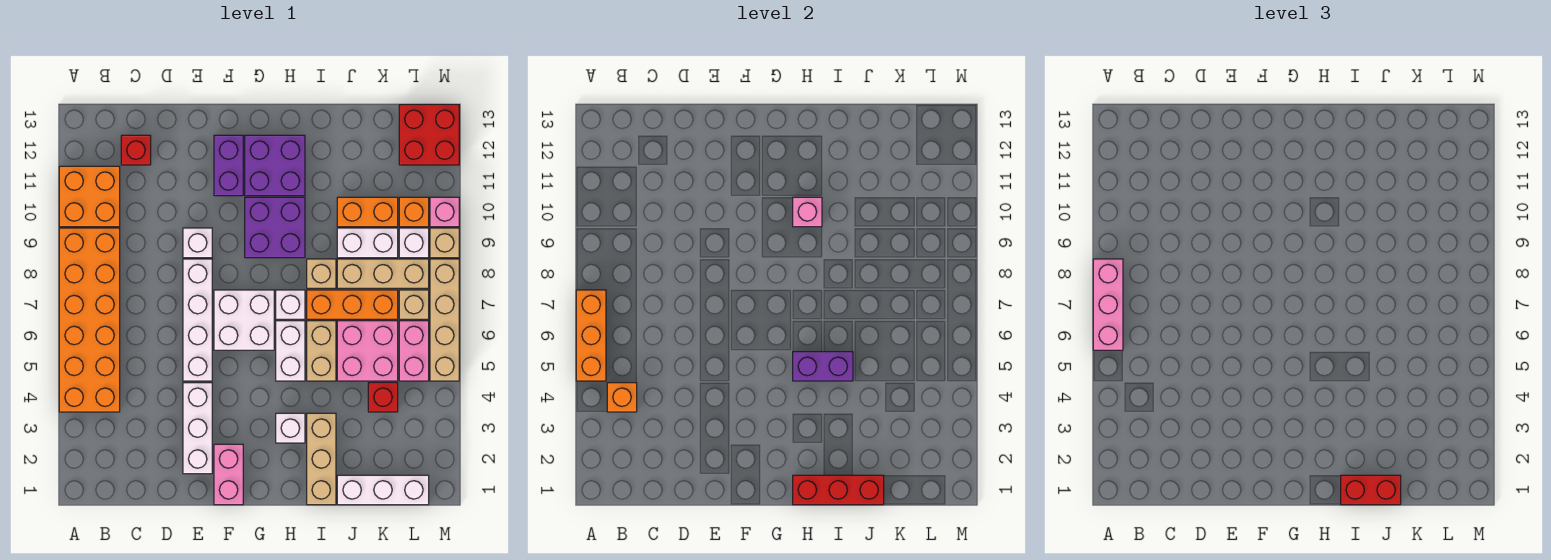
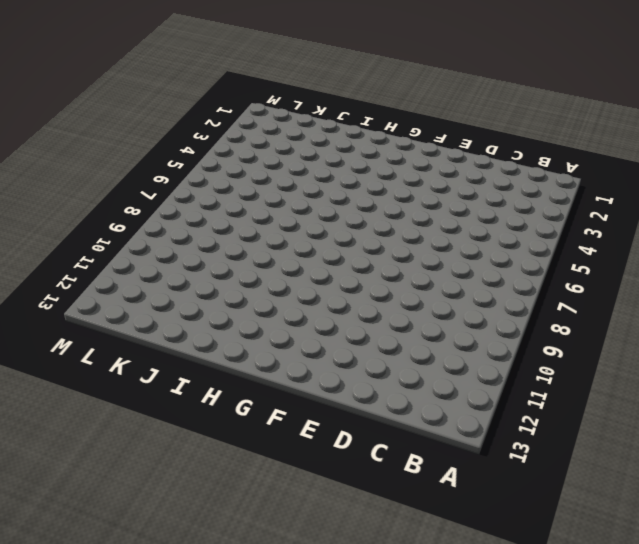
none -> orange 2x6 brick [59,228,120,412]
none -> orange 2x2 brick [59,166,120,227]
none -> red 1x1 brick [121,135,151,165]
none -> white 1x3 brick [183,383,212,474]

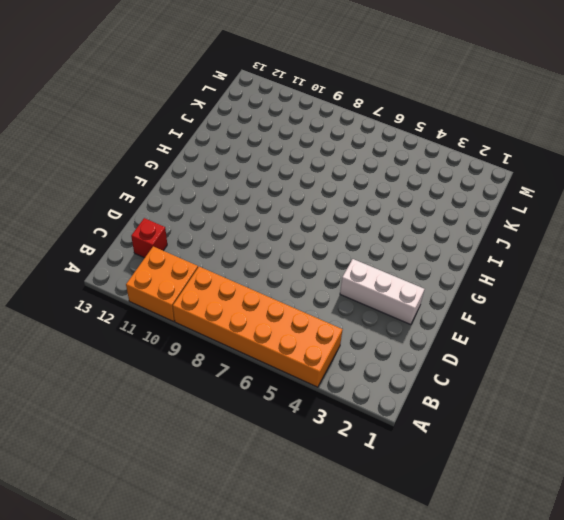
none -> white 1x4 brick [183,259,212,381]
none -> white 1x1 brick [183,228,212,258]
none -> pink 1x2 brick [214,444,243,505]
none -> white 2x2 brick [214,290,274,350]

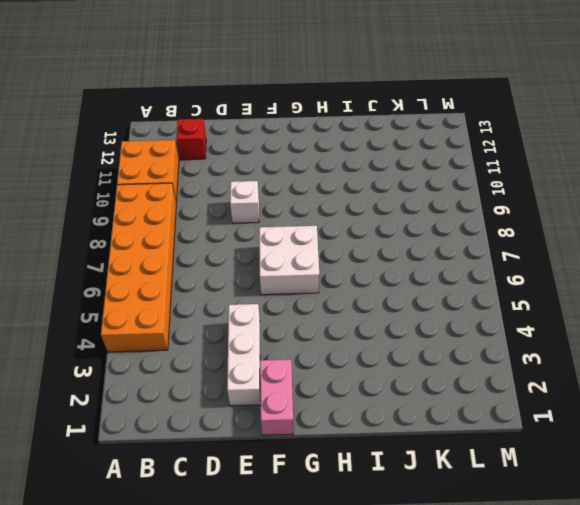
none -> white 1x4 brick [183,259,212,381]
none -> purple 1x2 brick [214,135,243,196]
none -> purple 2x2 brick [245,197,305,258]
none -> purple 2x2 brick [245,135,305,196]

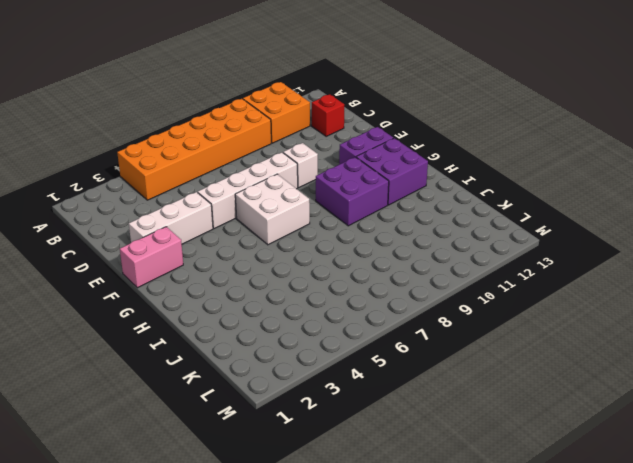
none -> white 1x1 brick [276,413,305,443]
none -> white 1x2 brick [276,321,305,381]
none -> white 1x1 brick [276,290,305,319]
none -> tan 1x3 brick [307,413,336,505]

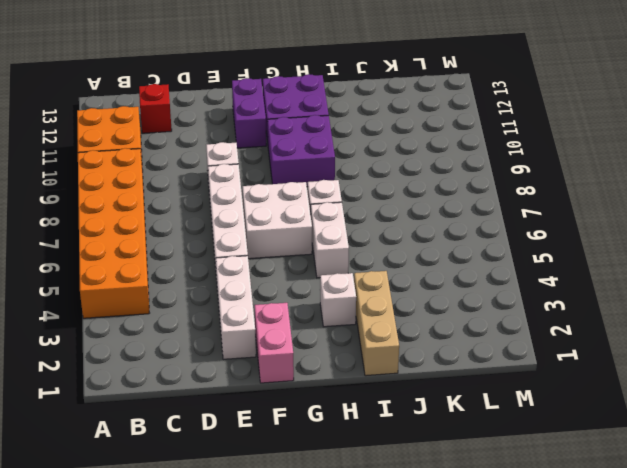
none -> tan 1x2 brick [307,321,336,381]
none -> orange 1x3 brick [307,290,398,319]
none -> tan 1x1 brick [307,259,336,288]
none -> white 1x3 brick [337,475,429,505]

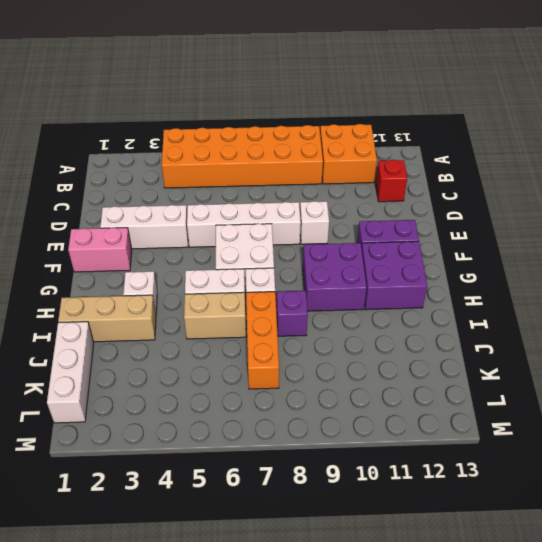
purple 1x1 brick [277,291,308,336] -> tan 1x1 brick [307,259,336,288]
none -> pink 2x2 brick [337,321,398,381]
none -> tan 1x3 brick [337,259,429,288]
none -> white 1x2 brick [337,228,398,258]
none -> orange 1x2 brick [337,197,398,227]

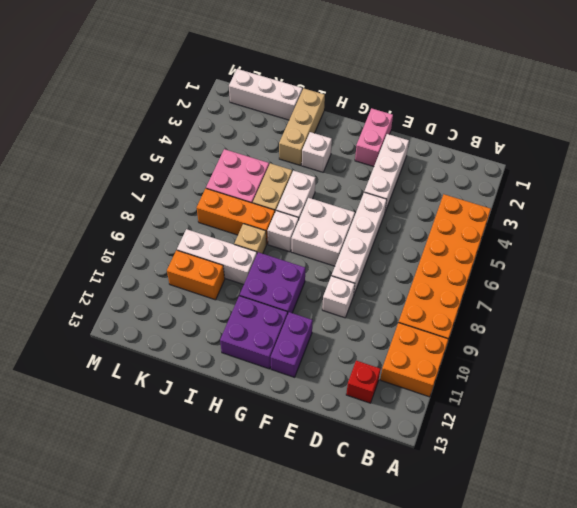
white 1x3 brick [177,229,257,285] -> white 1x2 brick [337,228,398,258]
none -> tan 1x3 brick [337,259,429,288]
none -> red 1x1 brick [368,383,398,412]
none -> pink 1x2 brick [399,321,429,381]
none -> tan 1x1 brick [399,290,429,319]

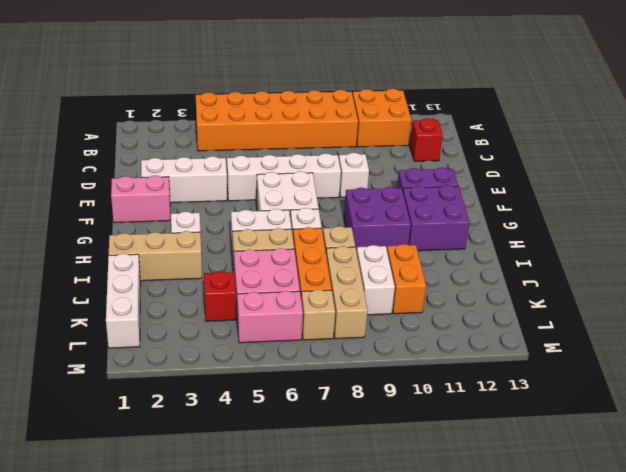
none -> white 1x1 brick [399,228,429,258]
none -> orange 1x1 brick [399,197,429,227]
none -> red 2x2 brick [399,105,459,165]
none -> tan 1x4 brick [430,259,459,381]

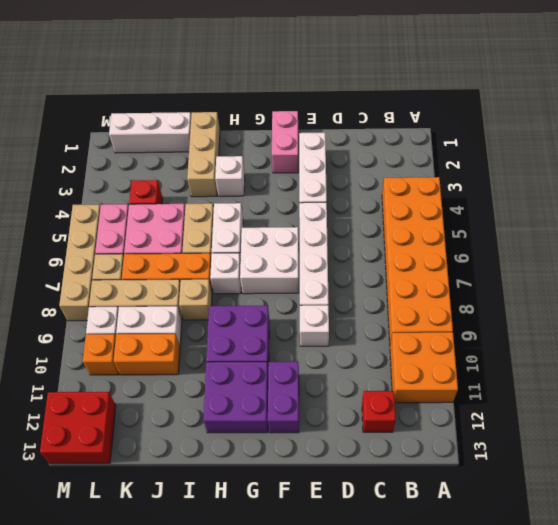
none -> tan 1x1 brick [430,228,459,258]
none -> pink 1x1 brick [430,197,459,227]
none -> orange 1x3 brick [576,290,606,381]
none -> orange 1x1 brick [607,383,637,412]

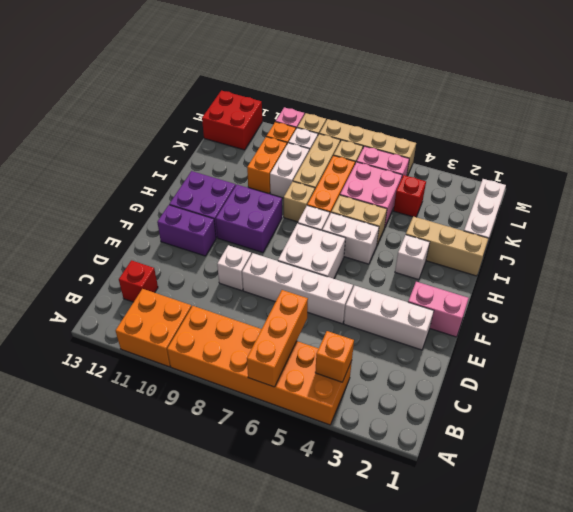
orange 1x3 brick [247,290,308,387] -> orange 1x3 brick turned to [576,290,606,381]
none -> red 1x3 brick [793,475,884,505]
none -> purple 1x2 brick [793,352,853,381]
none -> pink 1x1 brick [793,197,822,227]
none -> pink 1x3 brick [1093,259,1123,350]

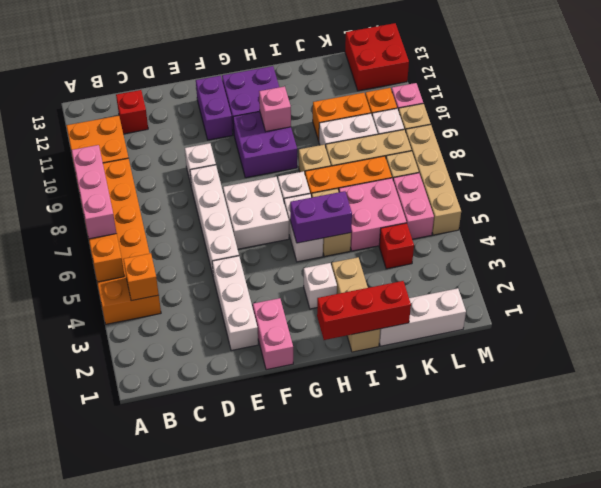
none -> red 1x2 brick [1341,475,1401,505]

